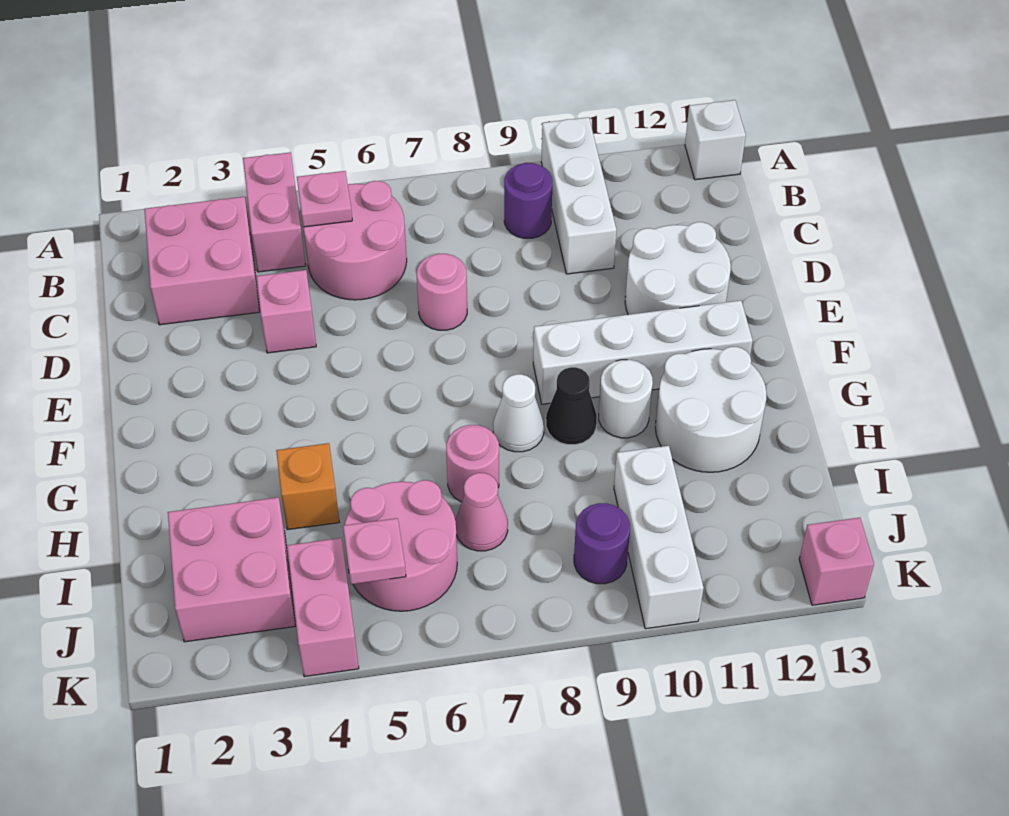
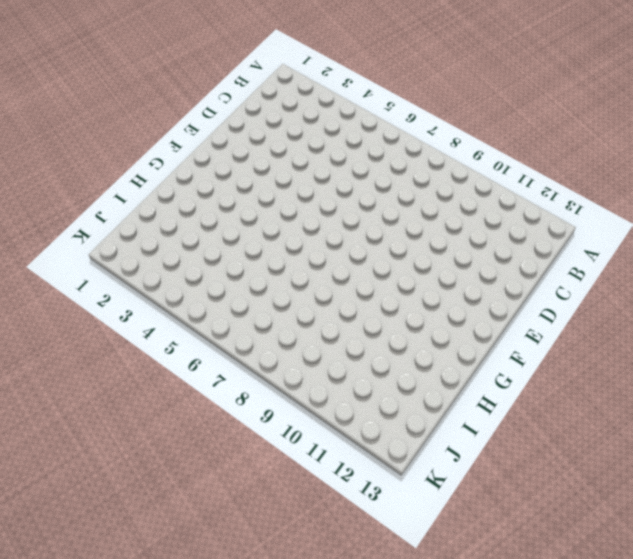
none -> pink 1x2 brick [243,152,306,272]
none -> white 1x3 brick [541,117,616,274]
none -> white 1x1 brick [685,100,746,180]

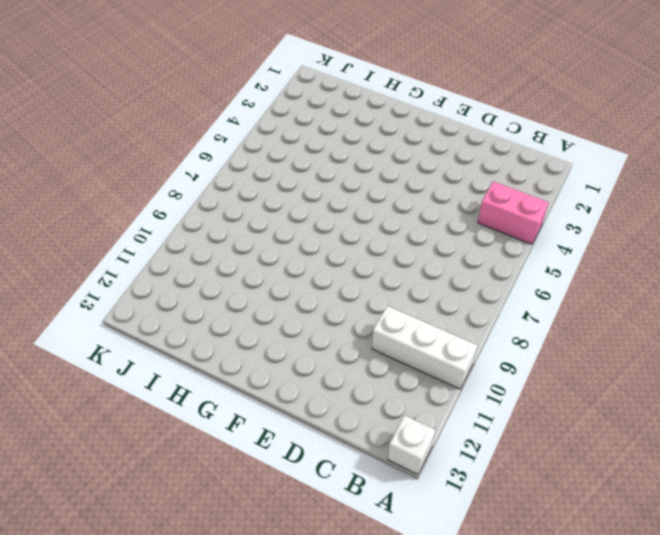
none -> pink 2x2 brick [144,197,260,325]
none -> pink 2x2 round brick [303,181,407,300]
none -> purple 1x1 round brick [504,163,552,238]

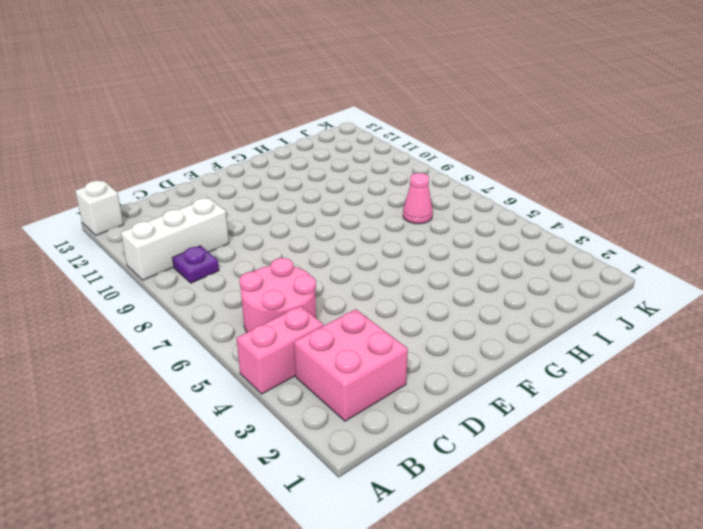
purple 1x1 plate [173,246,219,283] -> purple 1x1 round brick [504,163,552,238]
none -> pink 1x1 brick [256,270,316,353]
none -> pink 1x1 round brick [417,254,467,330]
none -> white 2x2 round brick [625,222,731,315]

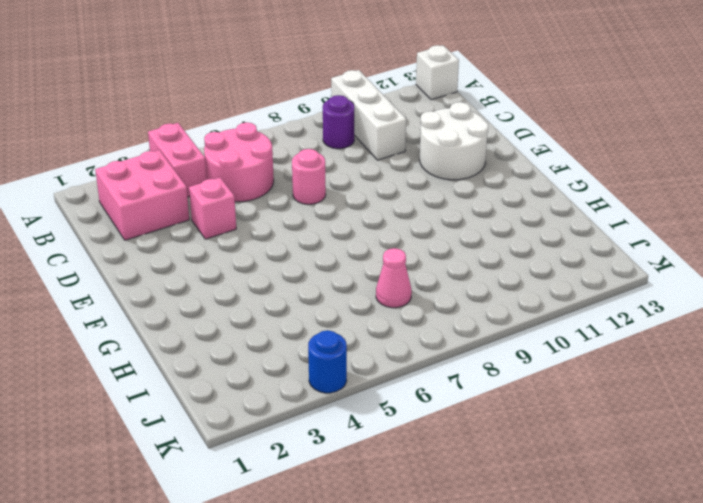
blue 1x1 round brick [308,330,347,393] -> pink 1x2 brick [287,538,359,677]
none -> white 1x4 brick [533,300,753,404]
none -> white 1x1 cone [493,374,544,452]
none -> black 1x1 cone [546,367,597,445]

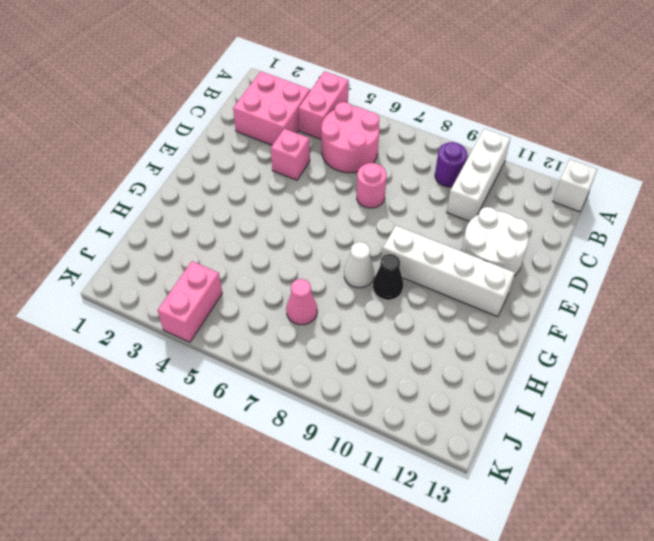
none -> white 1x1 round brick [599,360,653,438]
none -> white 2x2 round brick [655,347,766,472]
none -> orange 1x1 brick [276,443,339,530]

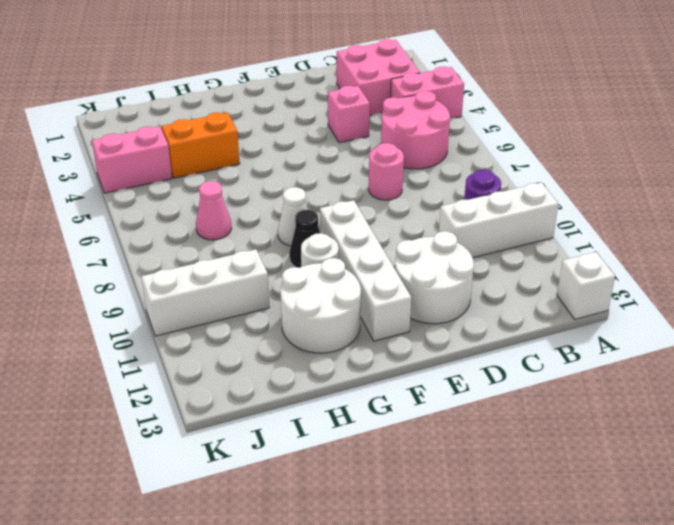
orange 1x2 brick [162,112,240,178] -> orange 1x1 brick [276,443,339,530]
none -> pink 1x1 round brick [446,425,499,502]
none -> pink 2x2 brick [168,497,295,642]
none -> pink 2x2 round brick [345,480,457,611]

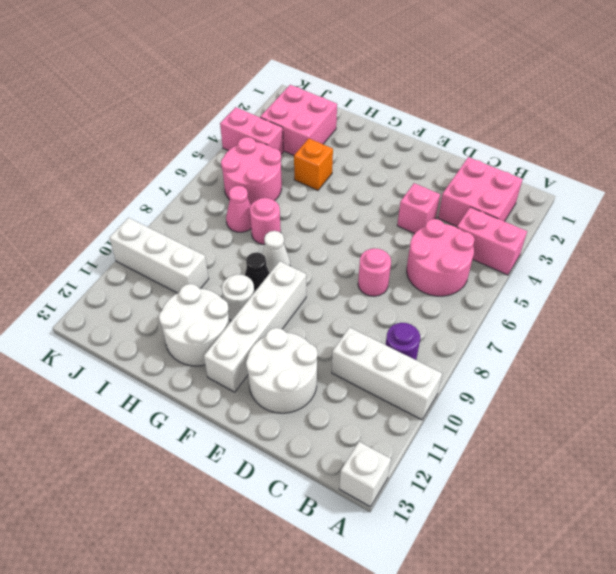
none -> purple 1x1 round brick [574,503,630,584]
none -> pink 1x1 brick [799,518,874,605]
none -> pink 1x1 plate [297,171,352,227]

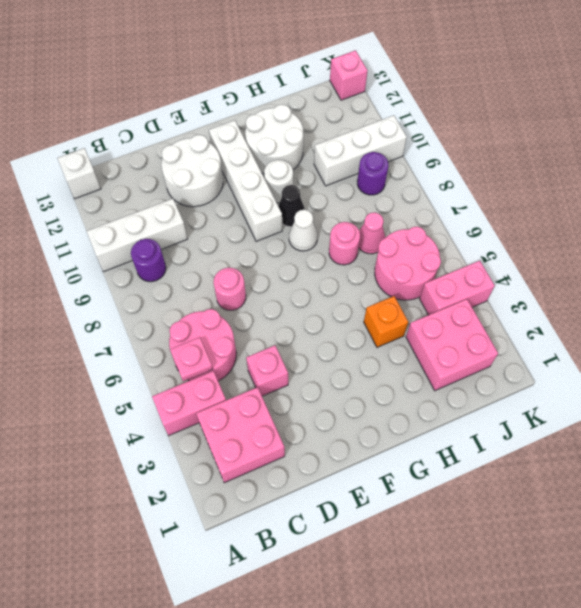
none -> pink 1x1 plate [343,518,406,584]

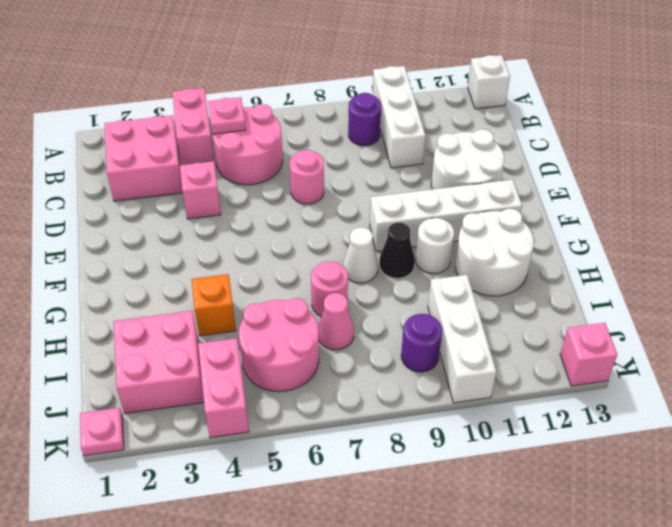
pink 1x1 plate [80,408,124,456] -> pink 1x1 plate moved to [343,518,406,584]

